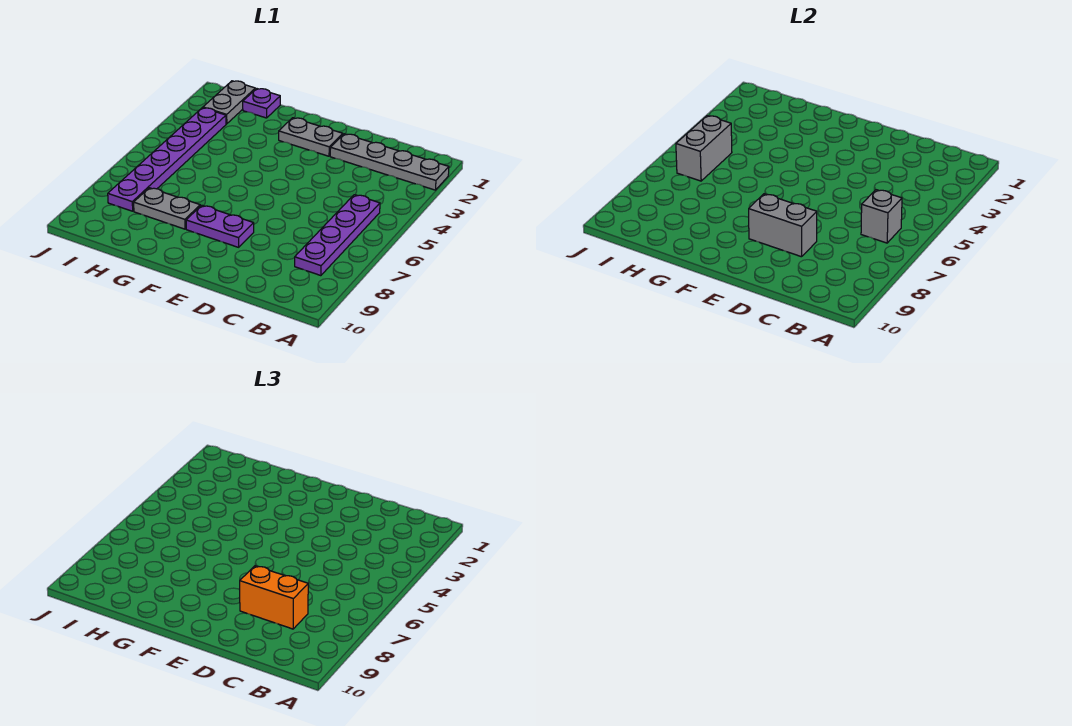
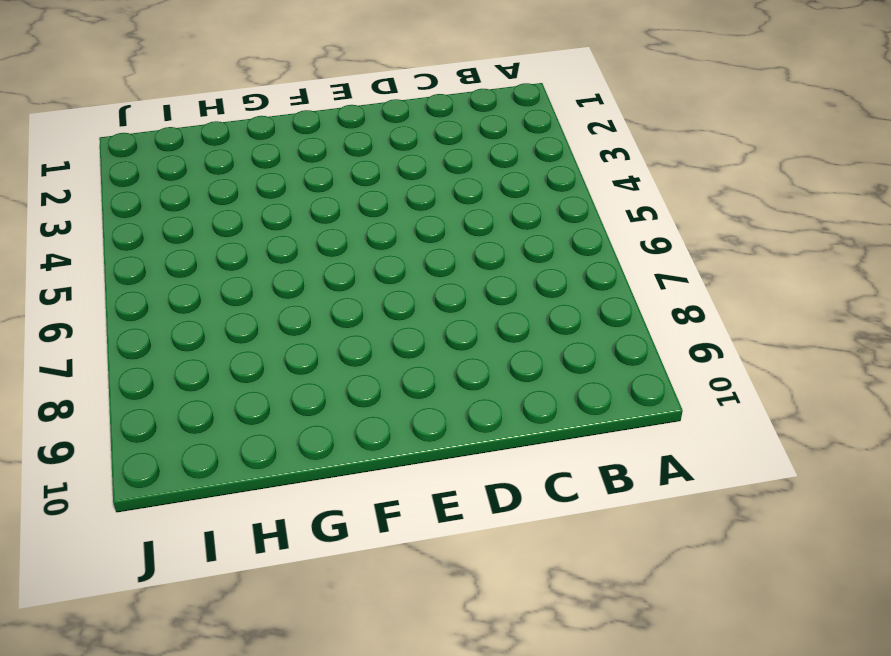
none -> grey 1x4 plate [330,134,449,190]
none -> purple 1x4 plate [295,195,380,276]
none -> grey 1x2 plate [279,118,343,156]

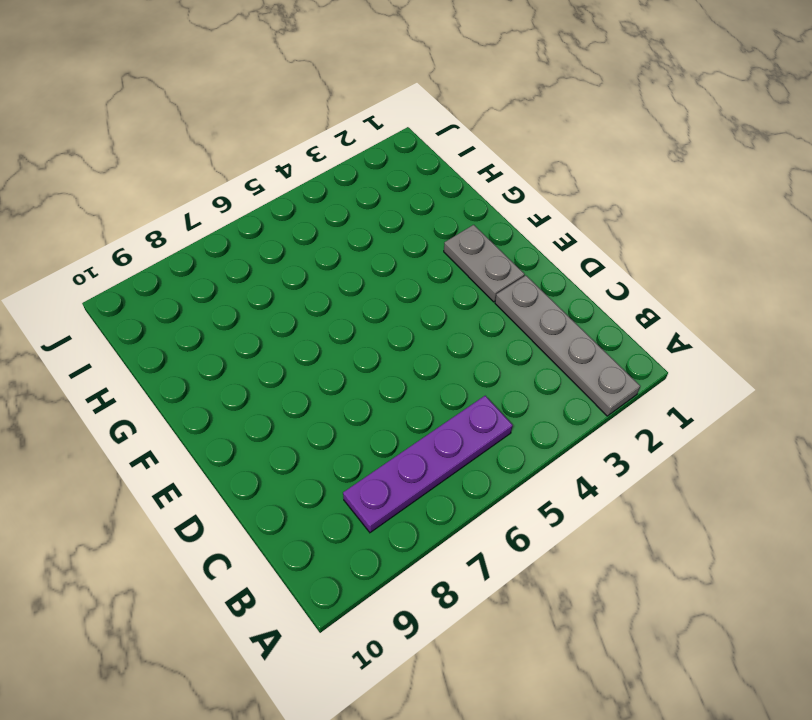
none -> purple 1x2 plate [186,205,254,247]
none -> grey 1x2 plate [134,188,200,229]
none -> purple 1x1 plate [243,89,280,118]

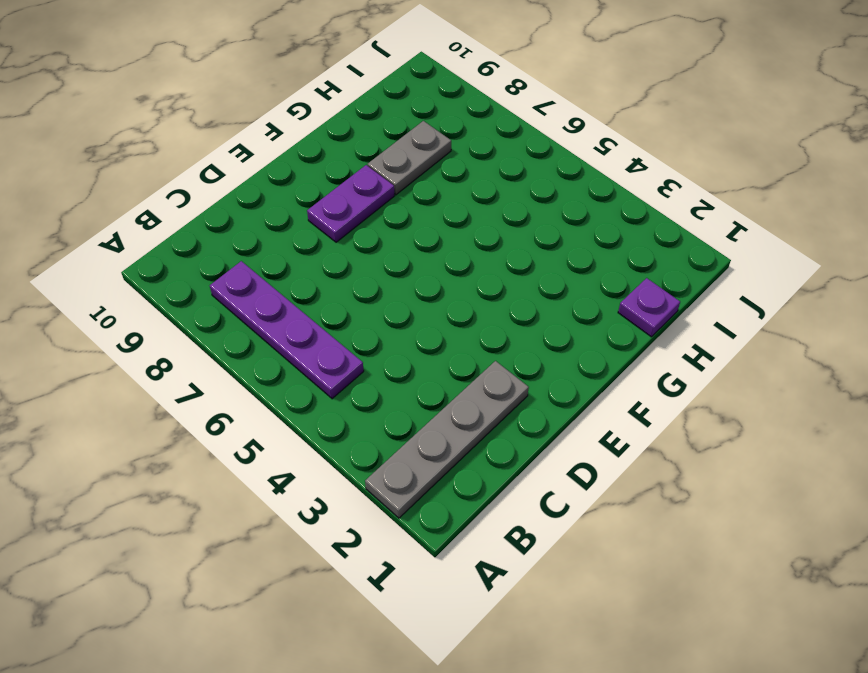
none -> grey 1x2 plate [279,118,343,156]
none -> grey 1x2 plate [203,81,255,124]
none -> purple 1x6 plate [108,108,226,211]

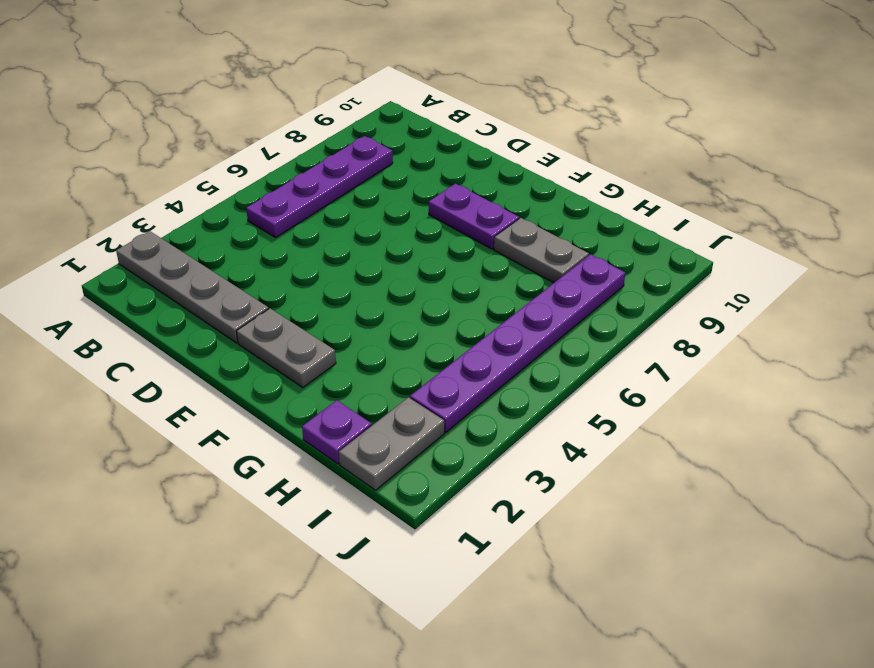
none -> grey 1x1 brick [861,190,902,243]
none -> grey 1x2 brick [749,194,817,257]
none -> grey 1x2 brick [676,116,732,181]

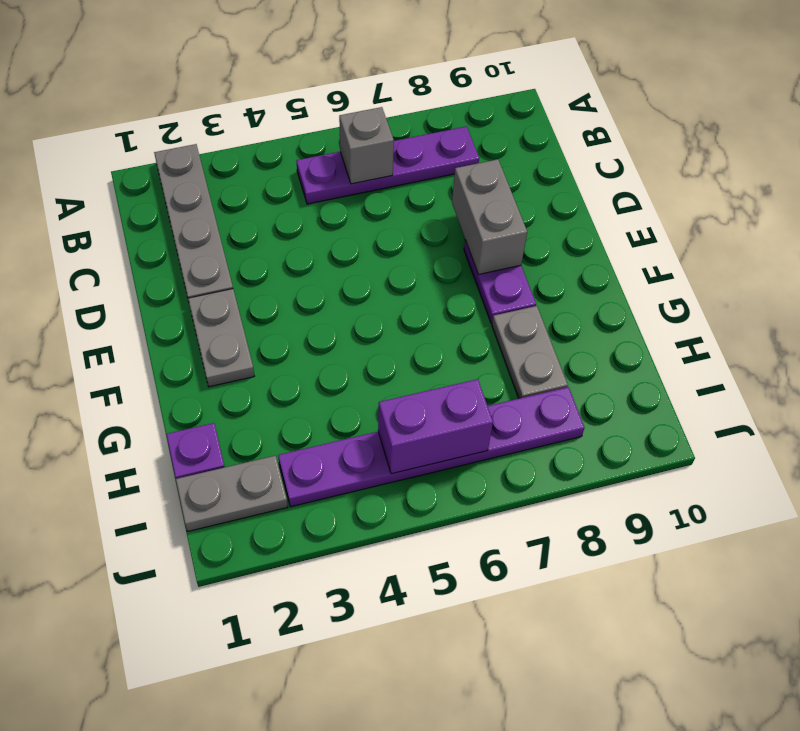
purple 1x2 brick [378,379,493,474] -> grey 1x2 brick [676,116,732,181]
none -> orange 1x2 brick [240,566,308,629]

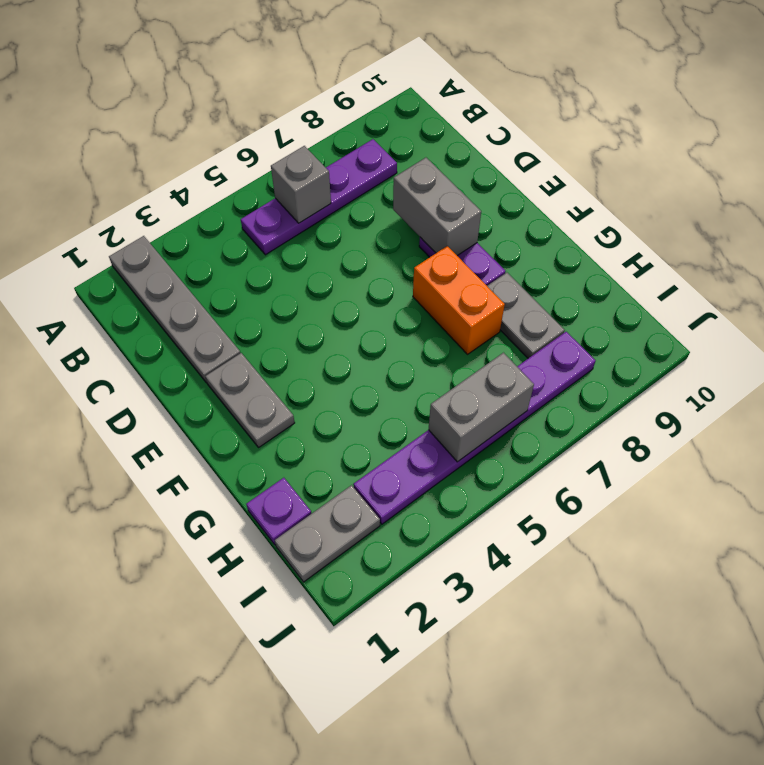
orange 1x2 brick [413,246,505,354] -> orange 1x2 brick moved to [240,566,308,629]

